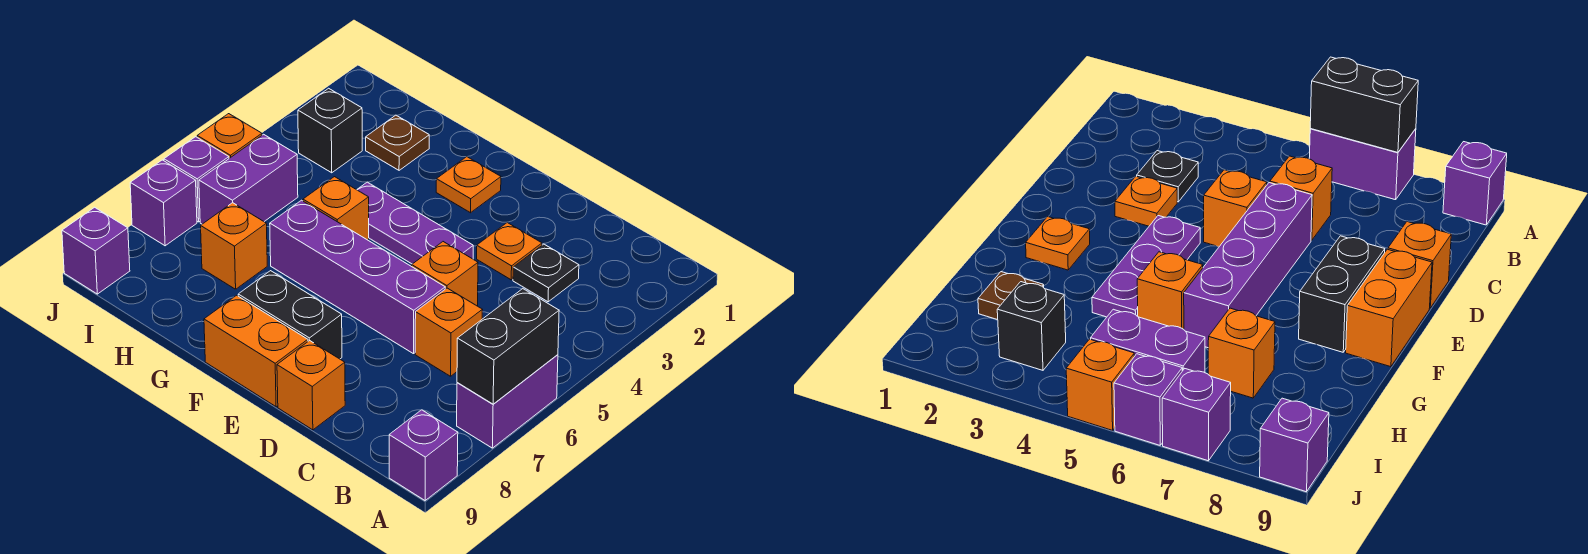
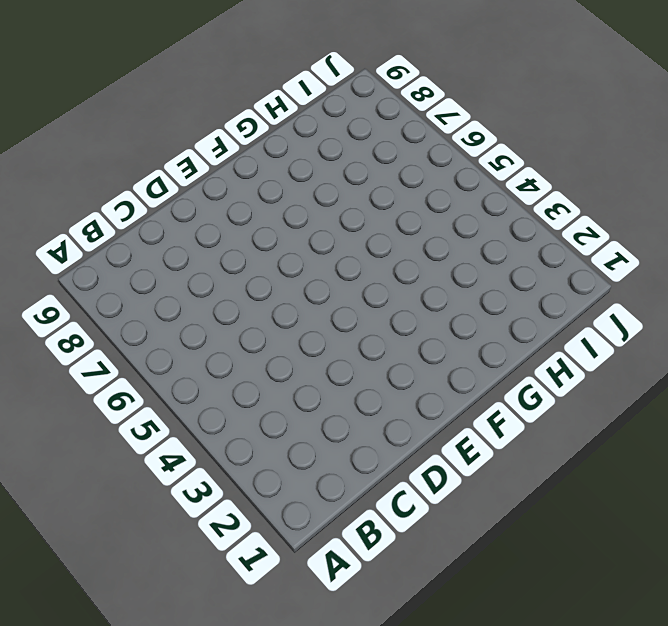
none -> purple 1x2 brick [457,355,558,448]
none -> purple 1x1 brick [389,410,458,500]
none -> black 1x1 plate [513,244,579,302]

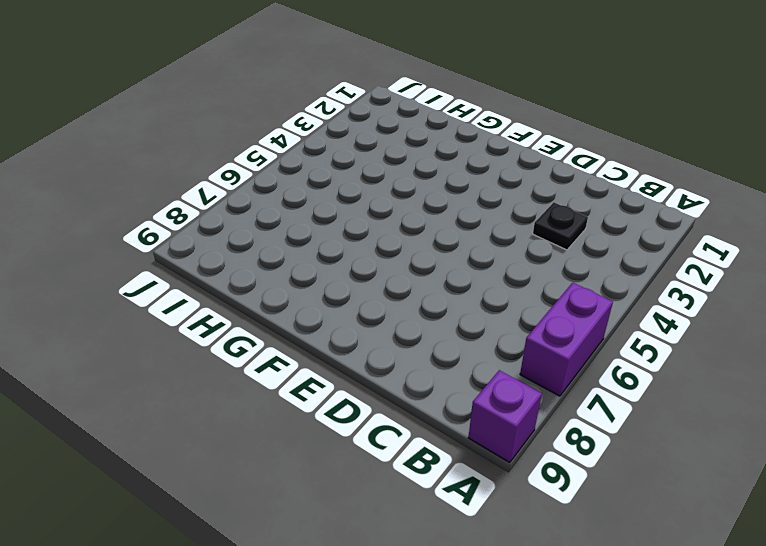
none -> orange 1x1 brick [415,288,482,376]
none -> orange 1x1 plate [477,223,542,280]
none -> orange 1x1 brick [412,242,478,306]

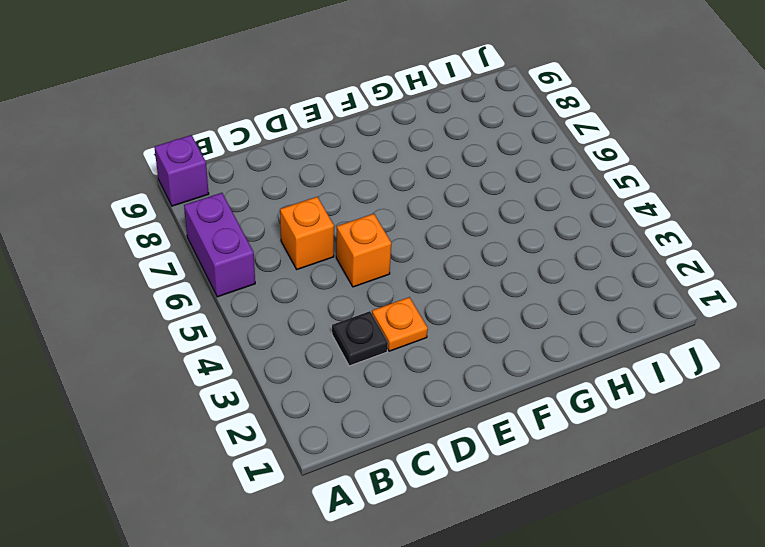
none -> purple 1x4 brick [270,200,445,354]
none -> orange 1x1 brick [277,340,345,430]
none -> purple 1x3 plate [357,182,473,264]

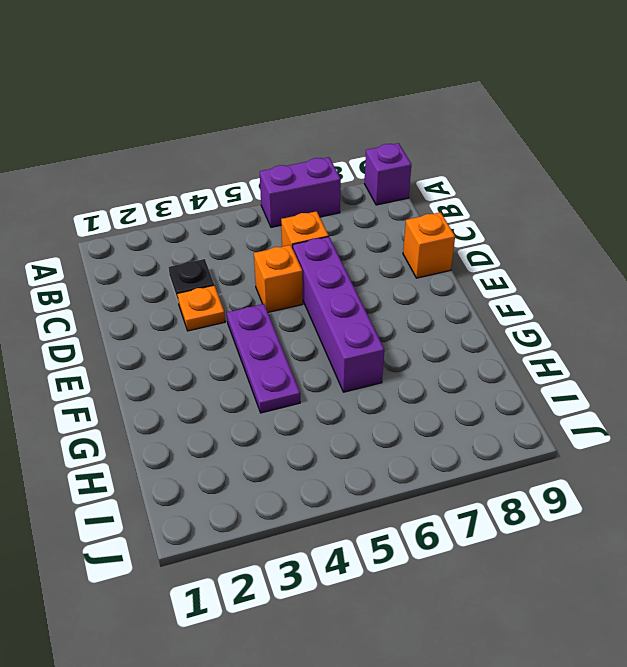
none -> black 1x2 brick [238,271,342,359]
none -> orange 1x2 brick [204,295,308,407]
none -> orange 1x1 plate [436,157,501,213]

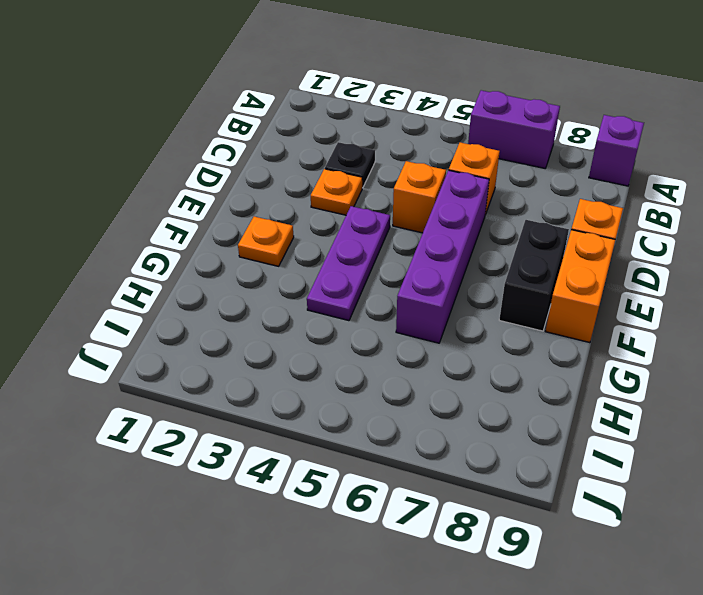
none -> orange 1x1 brick [303,177,369,240]
none -> brown 1x1 plate [366,115,429,170]
none -> orange 1x1 brick [201,203,267,289]

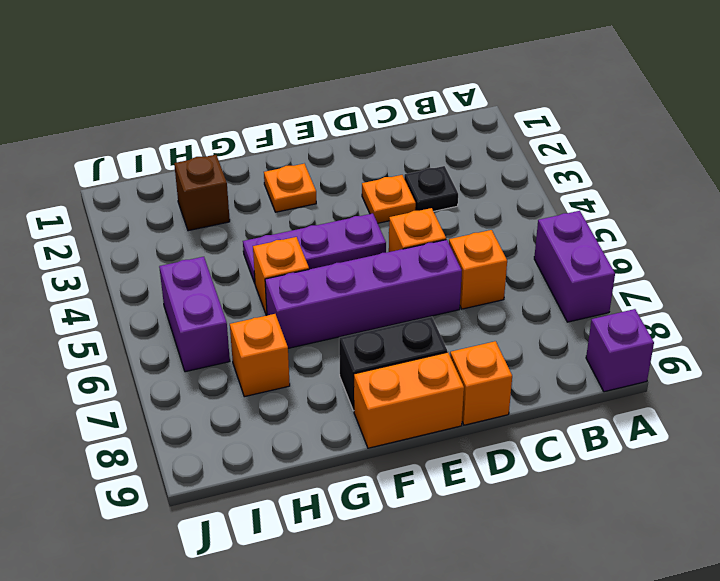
brown 1x1 brick [174,155,230,231] -> brown 1x1 plate [366,115,429,170]
none -> black 1x1 brick [298,88,362,173]
none -> orange 1x1 brick [197,114,262,158]
none -> purple 1x1 brick [164,137,229,222]

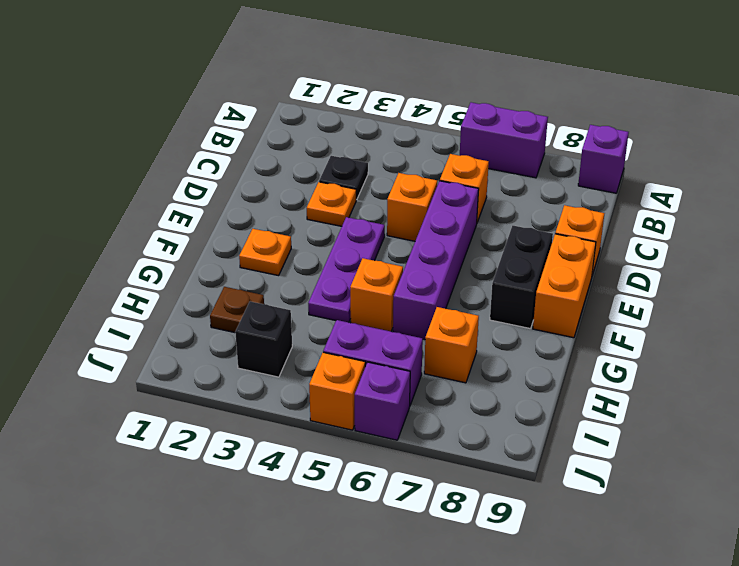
none -> purple 1x1 brick [130,160,197,246]
none -> purple 1x1 brick [62,207,130,294]
none -> black 1x2 brick [457,289,559,404]

